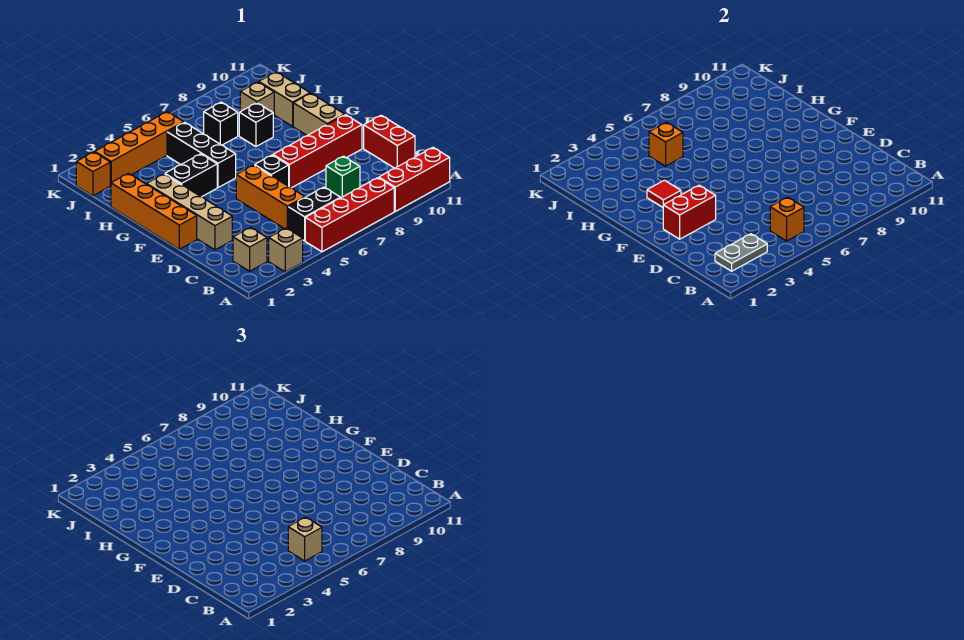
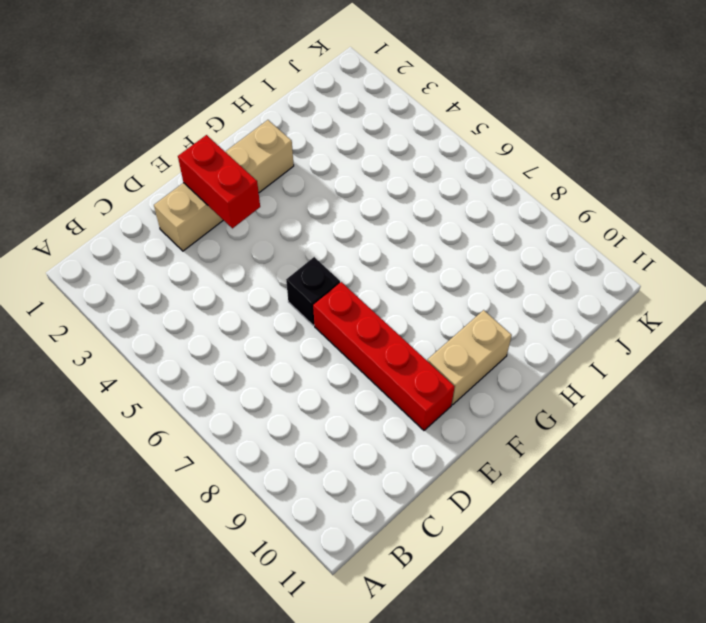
none -> tan 1x1 brick [269,228,303,272]
none -> red 1x4 brick [305,178,394,252]
none -> red 1x3 brick [379,148,450,211]

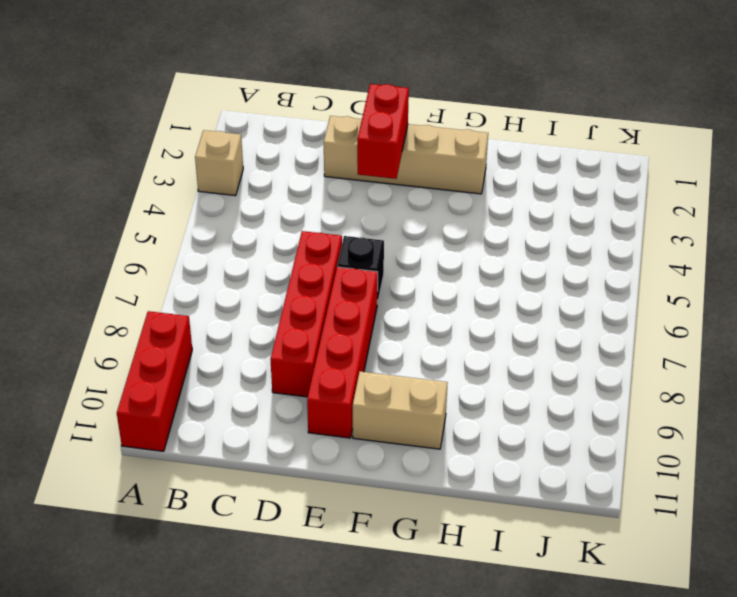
red 1x4 brick [270,231,342,397] -> red 1x4 brick moved to [305,178,394,252]
none -> tan 1x1 brick [233,227,267,271]
none -> black 1x2 brick [288,187,340,241]
none -> orange 1x3 brick [236,165,305,229]

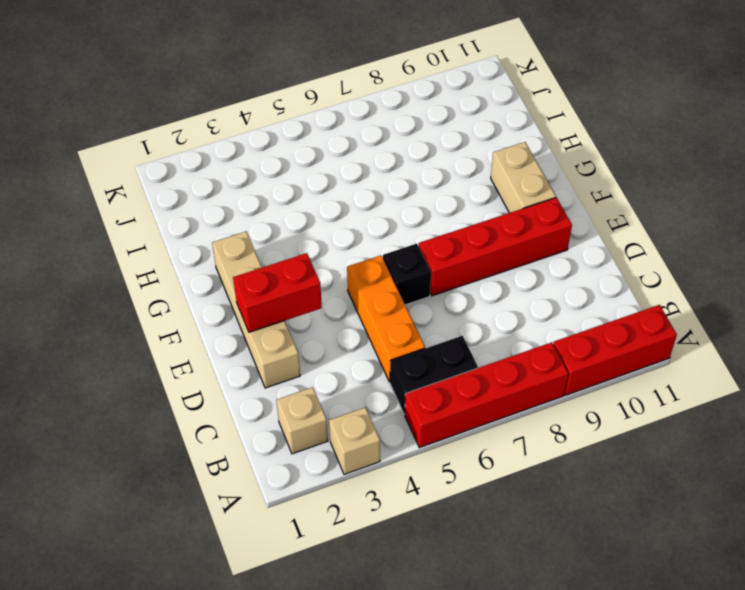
none -> green 1x1 brick [326,156,360,198]
none -> red 1x2 brick [364,115,415,168]
none -> orange 1x4 brick [111,173,197,249]

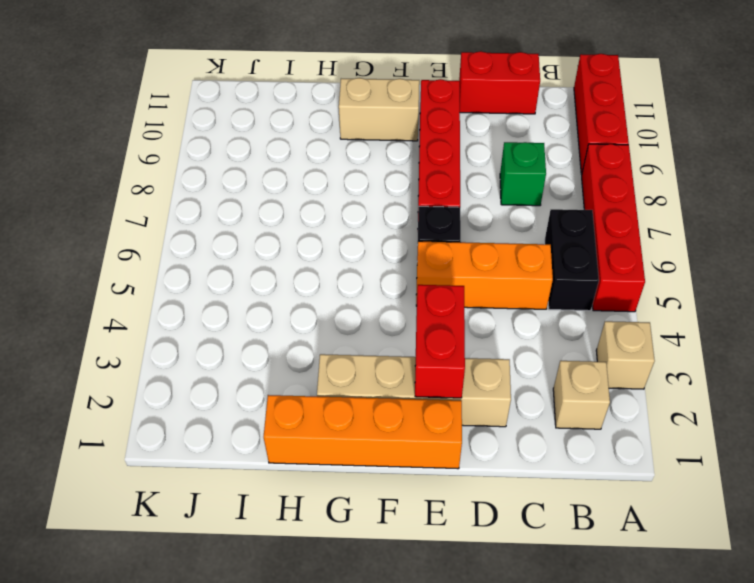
none -> black 1x2 brick [165,154,217,197]
none -> black 1x3 brick [167,122,236,188]
none -> black 1x1 brick [239,103,273,147]

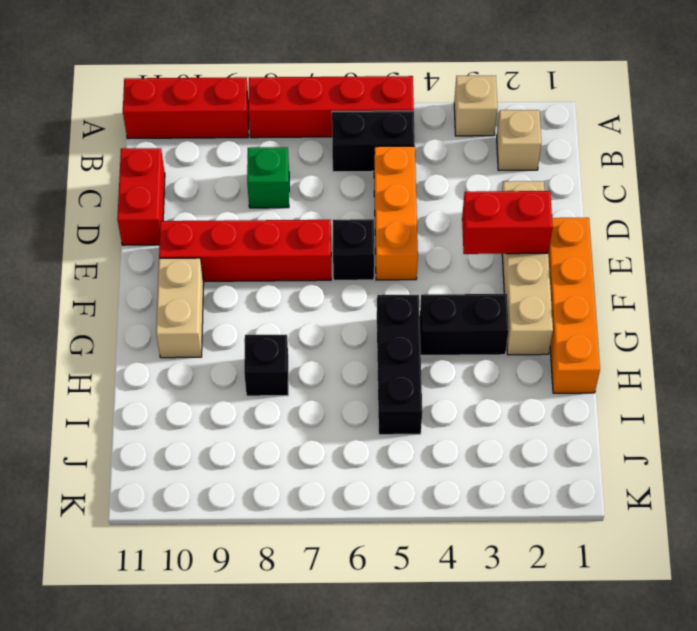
none -> tan 1x2 brick [259,72,310,126]
none -> black 1x1 brick [204,102,238,145]
none -> tan 1x1 brick [240,82,274,117]

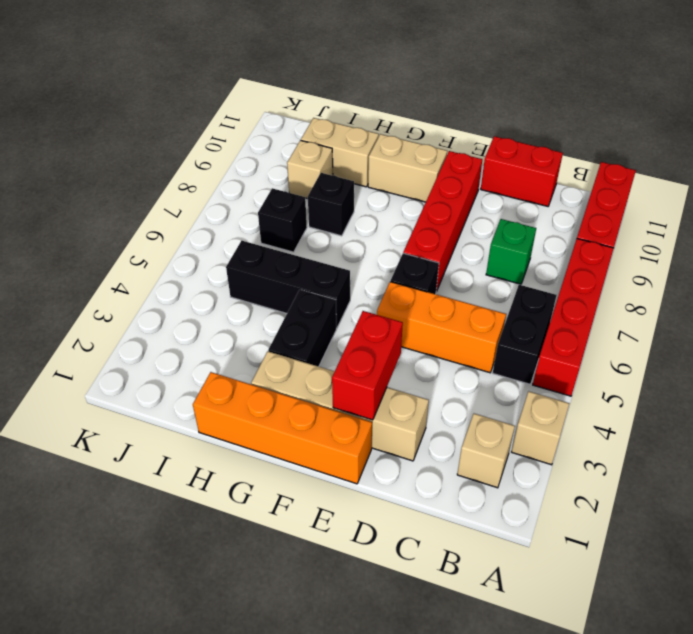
none -> orange 1x1 brick [76,152,110,196]
none -> orange 1x4 brick [95,112,184,185]
none -> grey 1x2 plate [715,234,767,271]

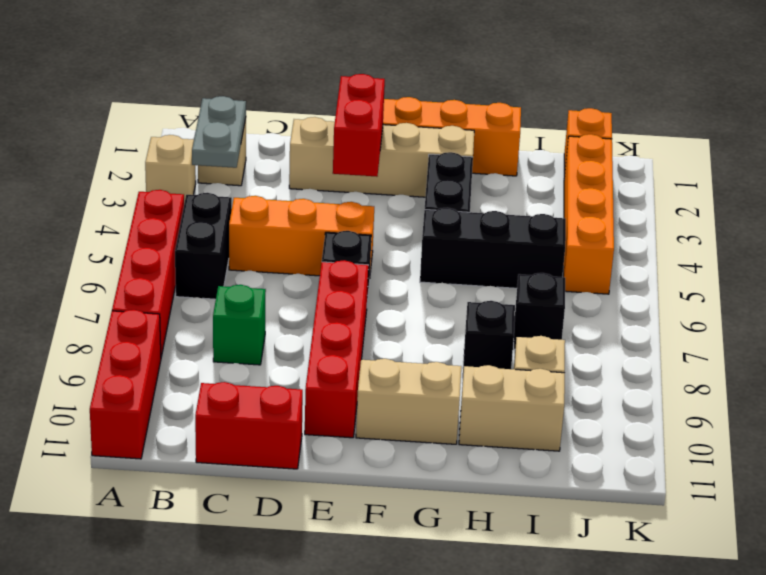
none -> orange 1x1 brick [770,197,804,241]
none -> red 1x1 tile [647,180,681,207]
none -> orange 1x1 brick [649,122,683,166]

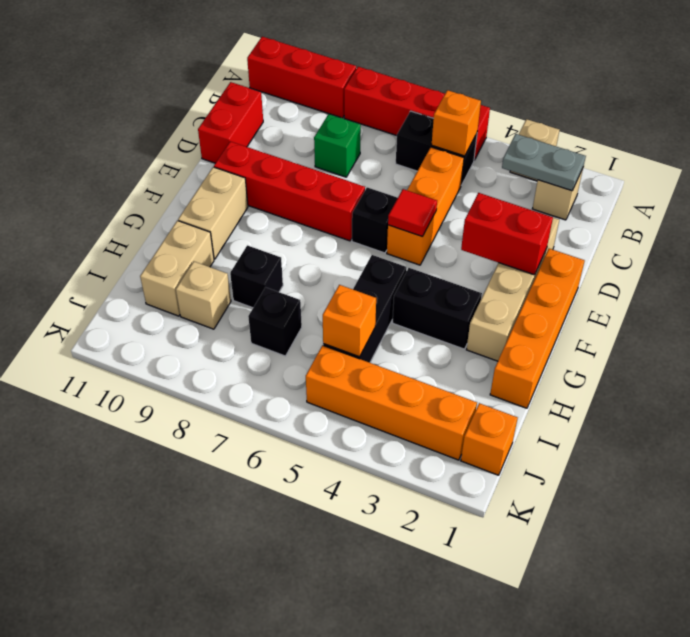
red 1x1 tile [388,189,437,237] -> red 1x1 tile moved to [647,180,681,207]
none -> tan 1x1 brick [288,517,322,561]

